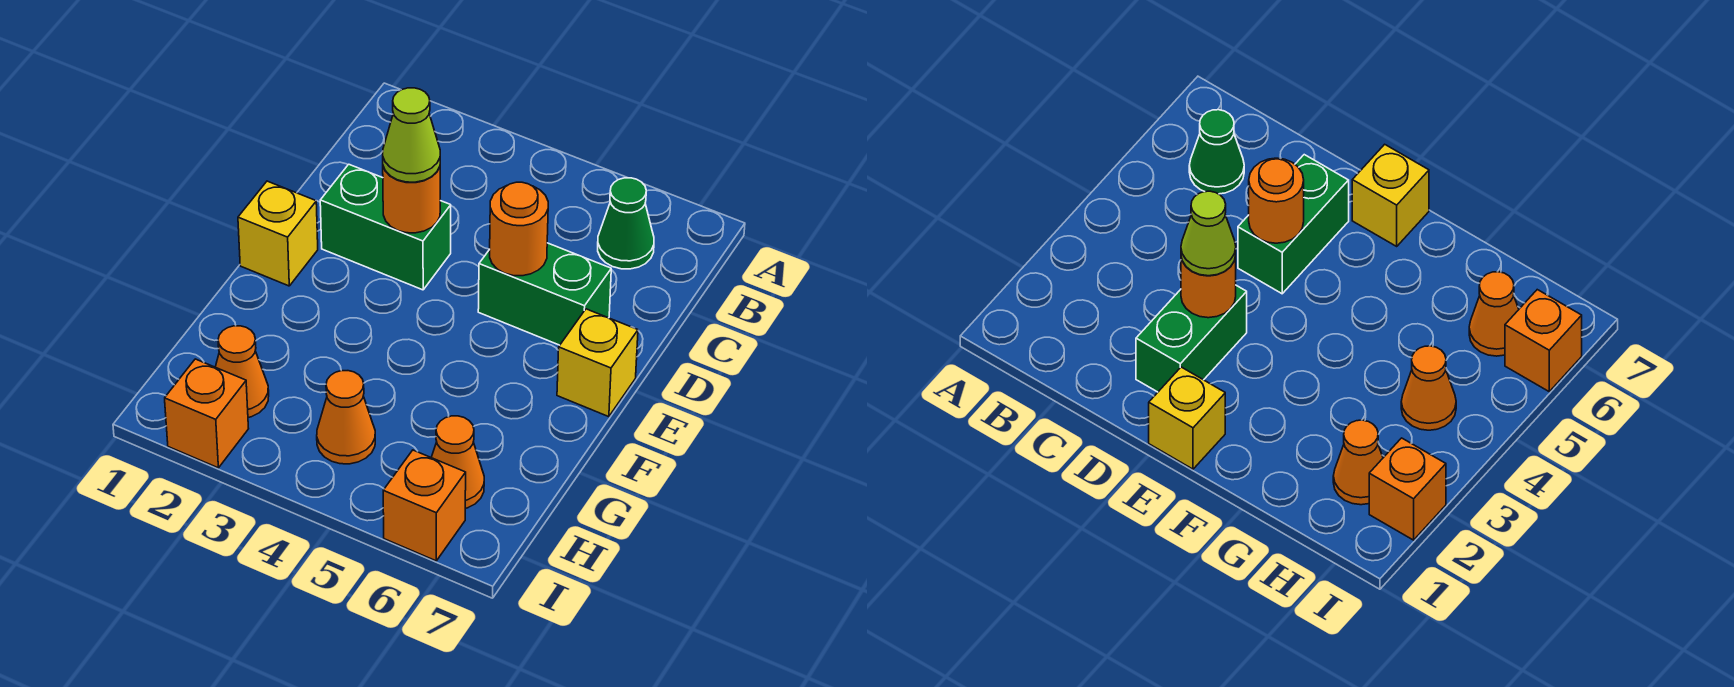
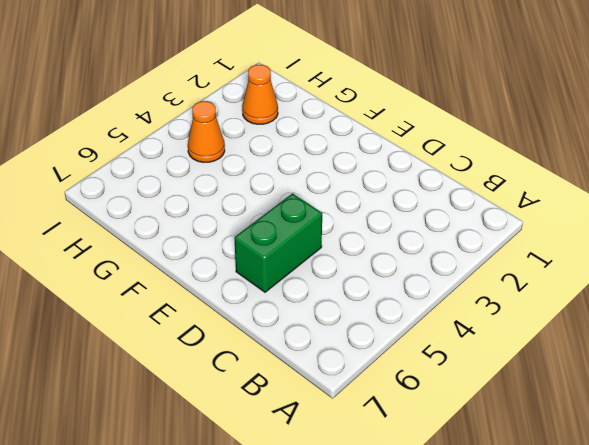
none -> green 1x1 cone [598,178,654,269]
none -> green 1x2 brick [320,164,451,290]
none -> yellow 1x1 brick [238,181,318,286]

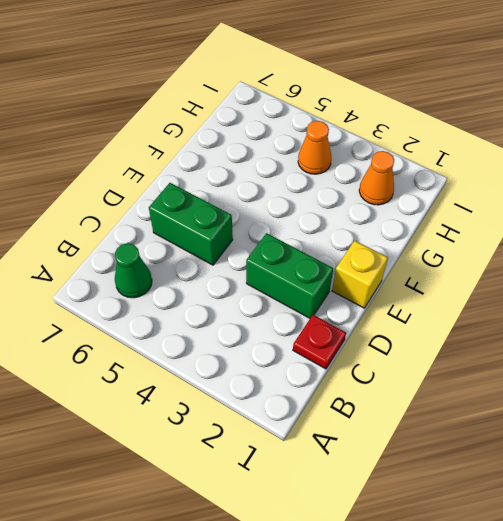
red 1x1 plate [293,315,346,369] -> none
none -> yellow 1x1 brick [557,309,638,417]
none -> orange 1x1 cone [431,416,484,508]
none -> orange 1x1 brick [165,359,249,468]

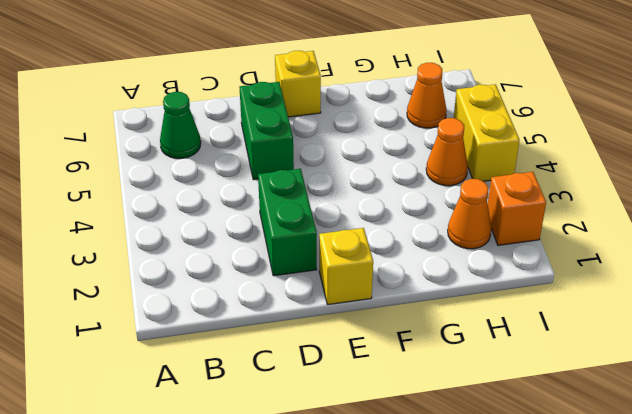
yellow 1x2 brick [454,84,519,181] -> none
none -> orange 1x1 brick [383,450,466,561]
none -> orange 1x1 round brick [383,167,440,233]
none -> orange 1x1 round brick [489,182,548,276]

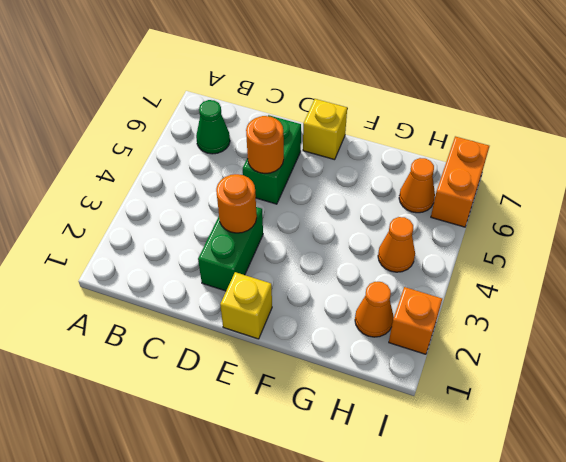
orange 1x2 brick [431,136,489,227] -> orange 1x1 brick [383,450,466,561]
none -> lime 1x1 cone [383,88,440,182]

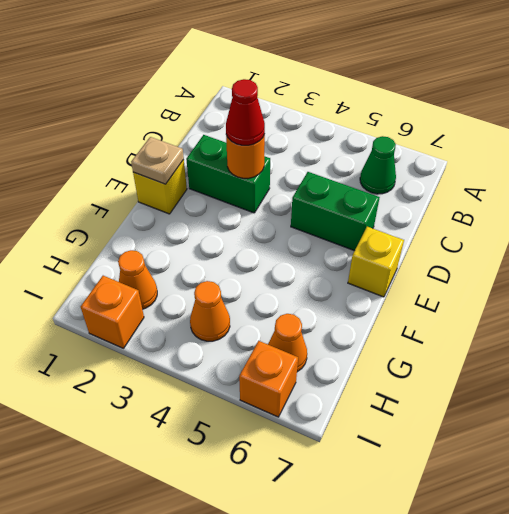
red 1x1 cone [226,79,265,145] -> lime 1x1 cone [383,88,440,182]
tan 1x1 plate [131,137,184,184] -> none
none -> orange 1x1 round brick [489,182,548,276]

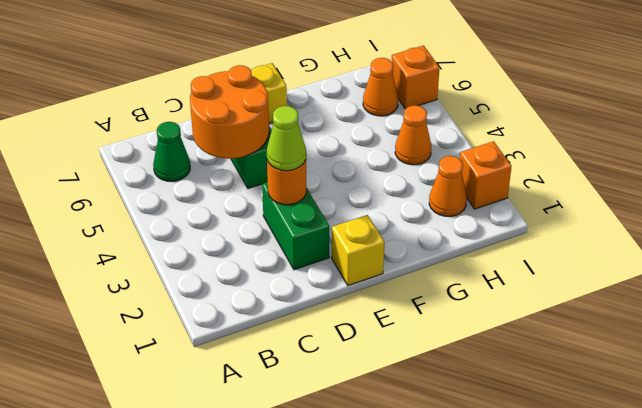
orange 2x2 round brick [190,65,269,159] -> orange 1x1 round brick [489,182,548,276]

